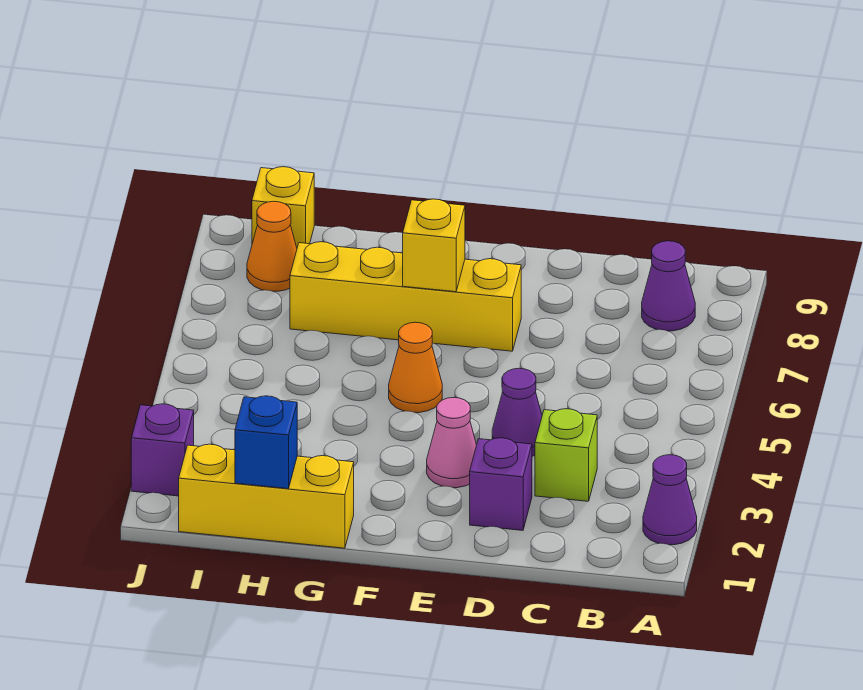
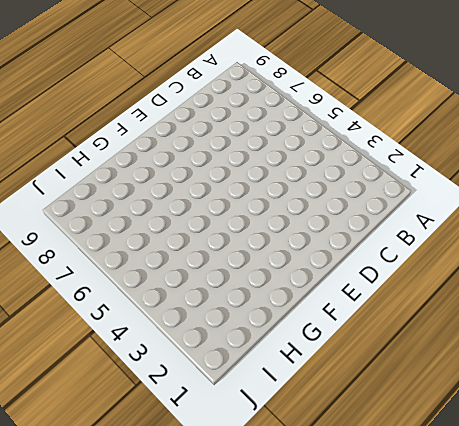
none -> purple 1x1 cone [643,455,697,545]
none -> purple 1x1 cone [642,241,695,331]
none -> lime 1x1 brick [535,409,597,501]

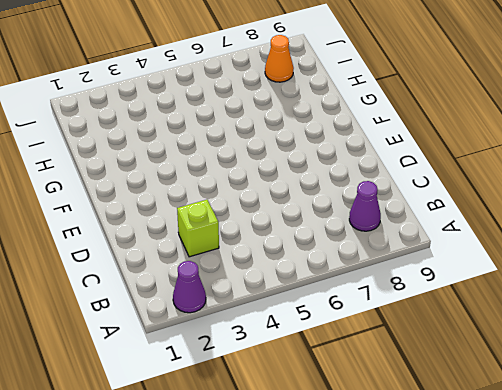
none -> purple 1x1 brick [470,438,532,530]
none -> purple 1x1 cone [492,368,542,456]
none -> pink 1x1 cone [427,398,476,488]

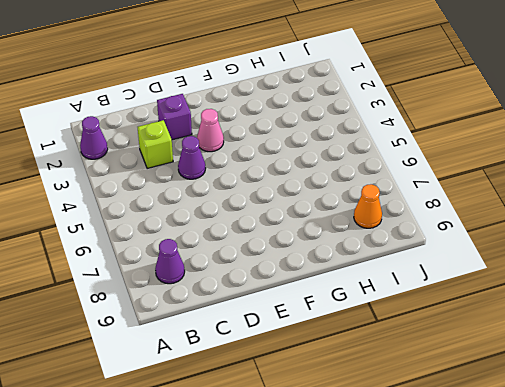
none -> yellow 1x4 brick [290,242,521,351]
none -> orange 1x1 cone [389,322,442,413]
none -> yellow 1x3 brick [179,444,354,548]

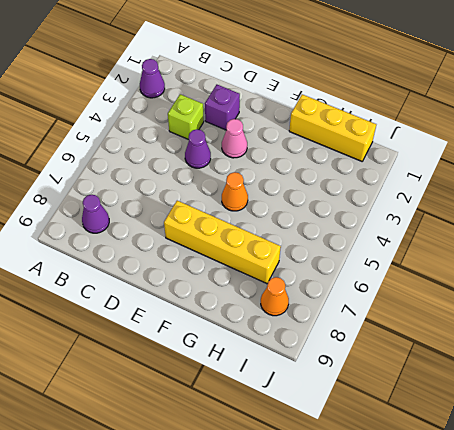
none -> yellow 1x1 brick [252,167,314,247]
none -> purple 1x1 brick [131,404,194,496]
none -> yellow 1x1 brick [403,199,465,292]

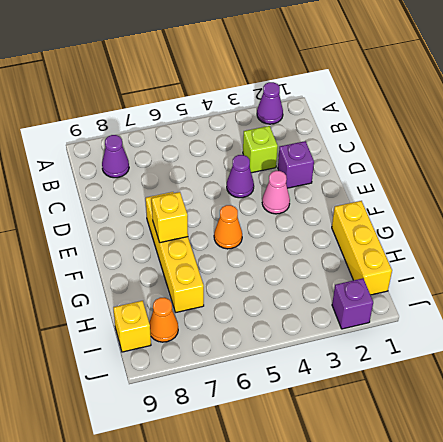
none -> blue 1x1 brick [235,396,297,489]

